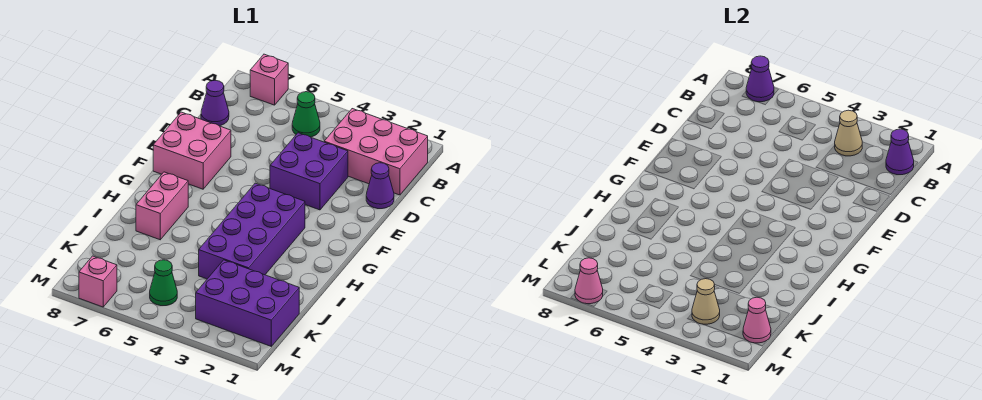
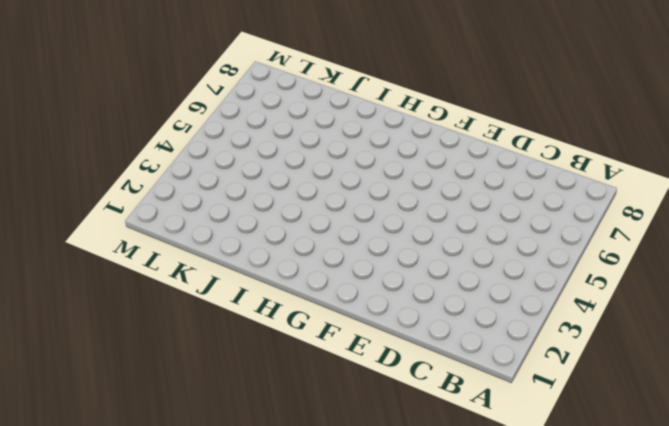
none -> pink 1x1 brick [250,54,288,105]
none -> pink 2x3 brick [324,109,428,195]
none -> green 1x1 cone [292,92,320,137]

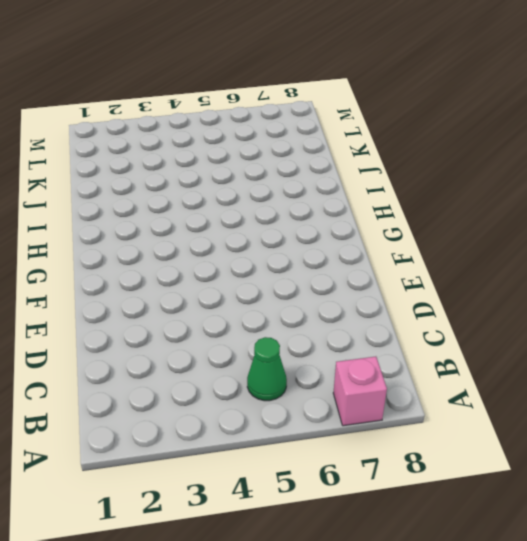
none -> pink 2x3 brick [324,109,428,195]
none -> purple 1x1 cone [201,80,229,126]
none -> purple 1x1 cone [366,163,394,209]

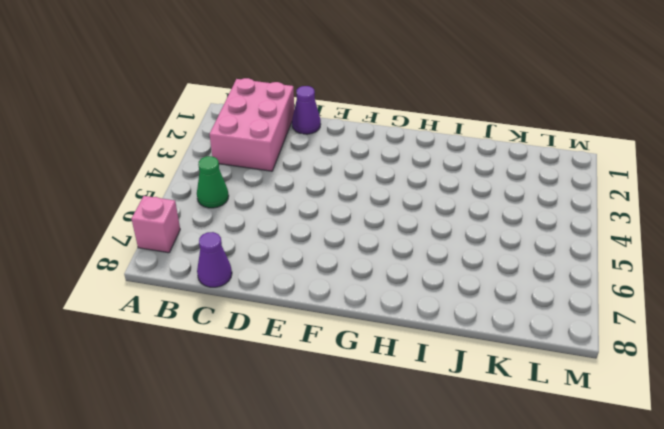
none -> purple 2x2 brick [270,133,348,210]
none -> pink 2x2 brick [153,112,231,189]
none -> purple 2x4 brick [199,183,305,279]

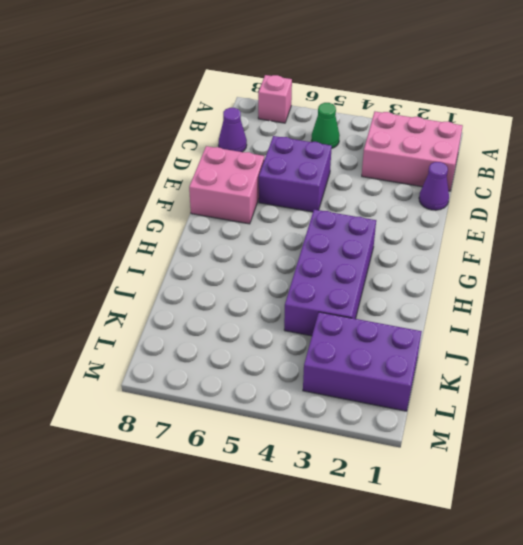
purple 2x2 brick [259,136,332,212] -> purple 2x2 brick moved to [270,133,348,210]
none -> pink 1x2 brick [136,172,188,240]
none -> green 1x1 cone [150,260,177,306]
none -> pink 1x1 brick [79,256,117,307]

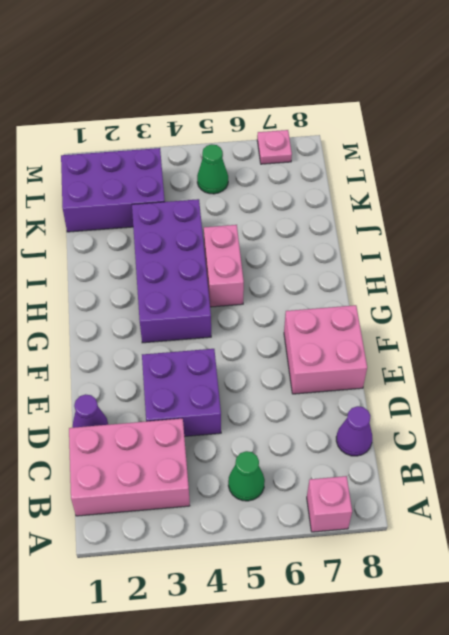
pink 1x2 brick [204,225,244,307] -> pink 1x2 brick moved to [136,172,188,240]
pink 1x1 plate [257,130,292,164] -> pink 1x1 brick [79,256,117,307]
none -> purple 1x1 cone [746,56,774,102]
none -> purple 1x1 cone [886,129,914,175]
none -> tan 1x1 cone [835,110,862,156]

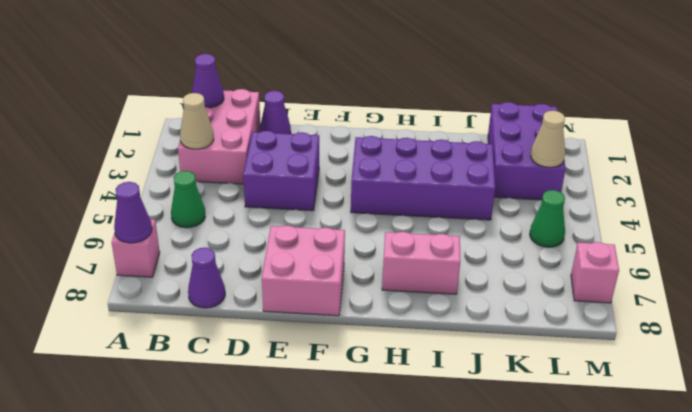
none -> pink 1x1 cone [743,297,771,343]
none -> pink 1x1 cone [575,258,603,304]

